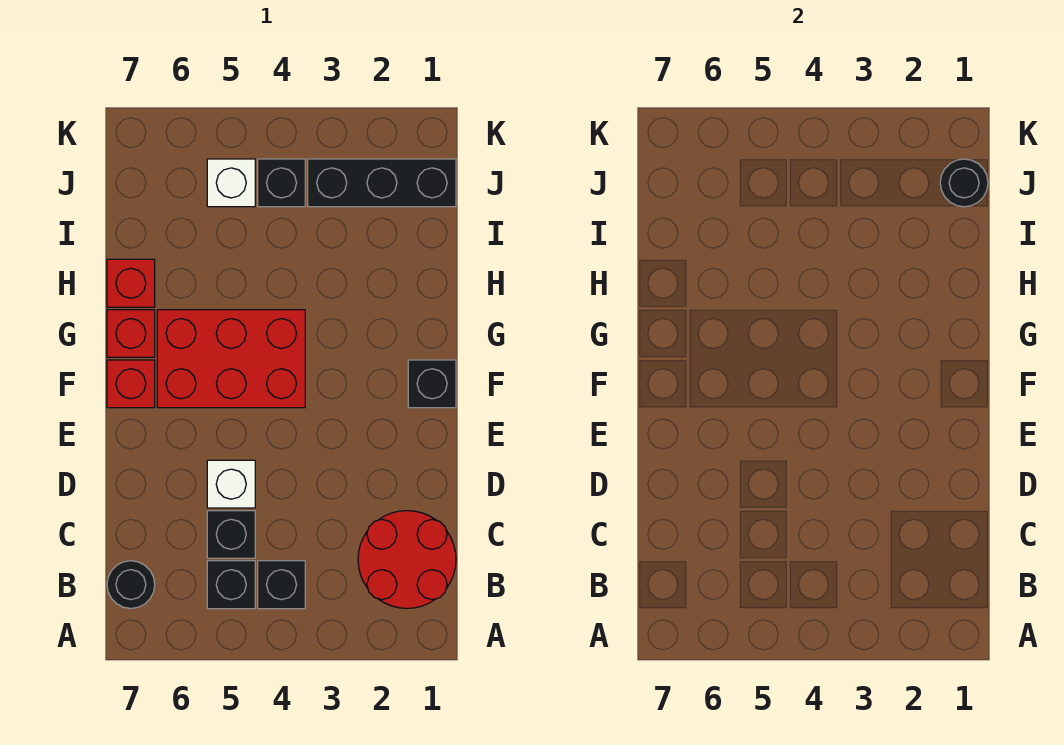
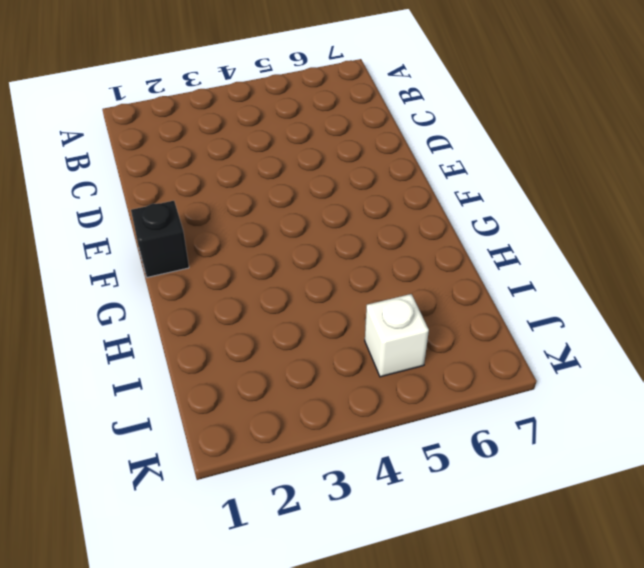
none -> red 2x2 round brick [358,511,456,608]
none -> black 1x1 brick [258,561,305,609]
none -> black 1x1 brick [207,561,255,609]

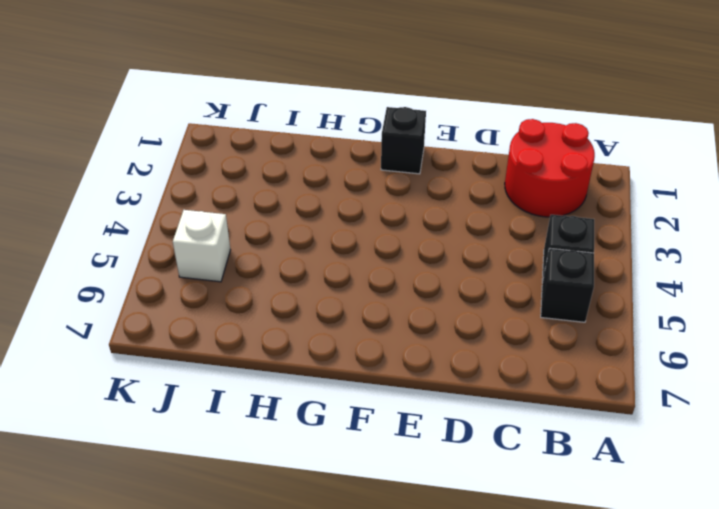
none -> black 1x1 round brick [107,561,155,608]
none -> black 1x1 brick [207,511,255,558]
none -> white 1x1 brick [207,460,255,508]

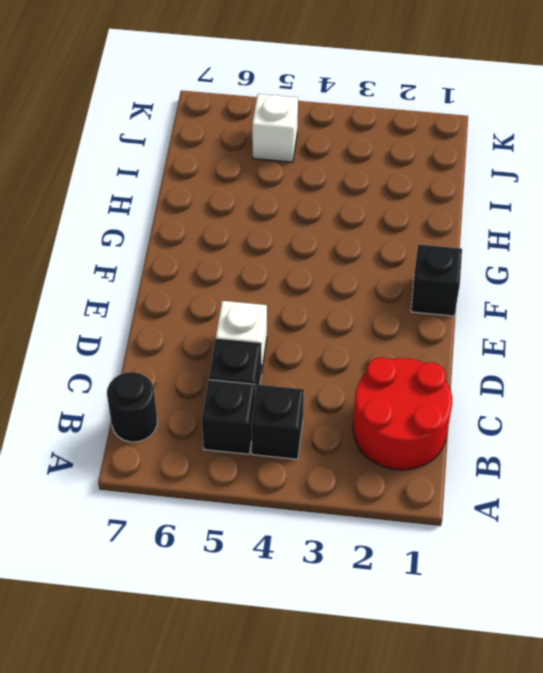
none -> red 2x3 brick [157,310,305,408]
none -> red 1x1 brick [107,360,155,408]
none -> red 1x1 brick [107,310,155,357]

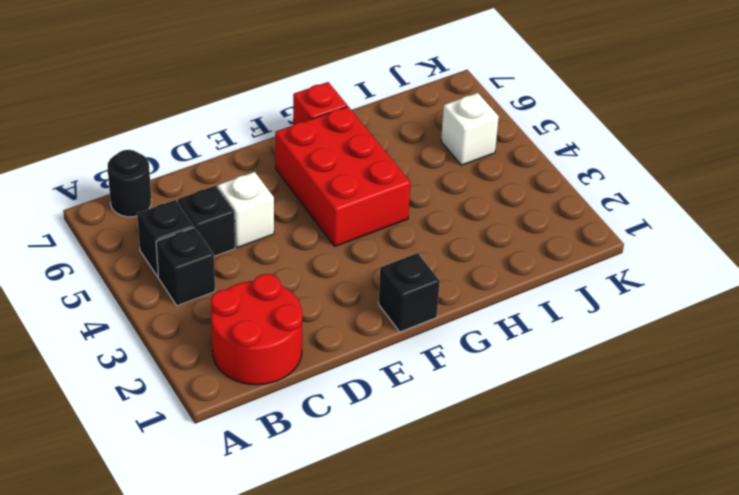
none -> red 1x1 brick [107,360,155,408]
none -> red 1x1 brick [107,259,155,307]
none -> black 1x3 brick [308,159,456,207]

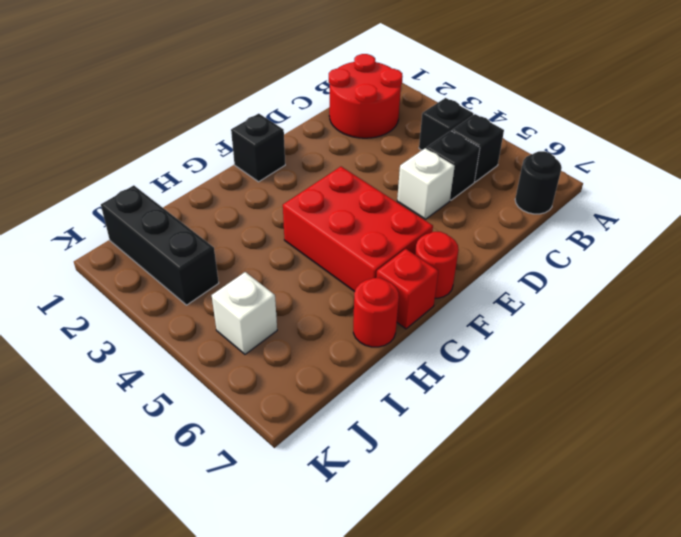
red 1x1 round brick [415,232,459,298] -> red 1x1 brick [107,360,155,408]
red 1x1 round brick [353,278,399,347] -> red 1x1 brick [107,259,155,307]
none -> black 1x1 brick [258,159,305,207]
none -> black 1x1 round brick [940,159,988,207]

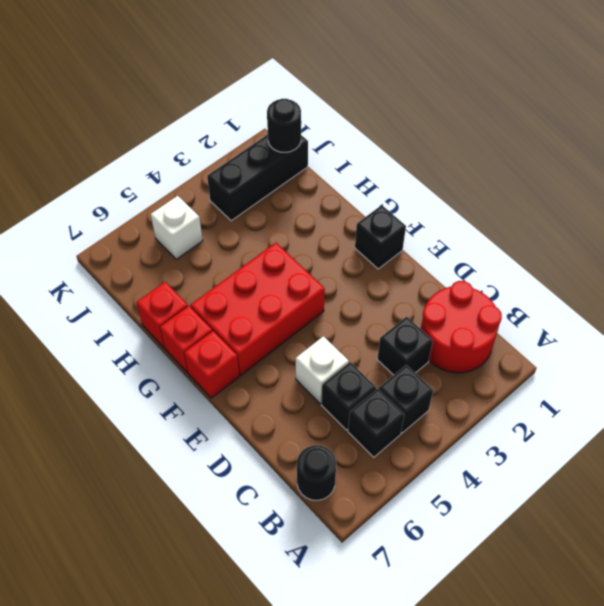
black 1x1 brick [377,317,433,375] -> black 1x1 brick moved to [258,159,305,207]

